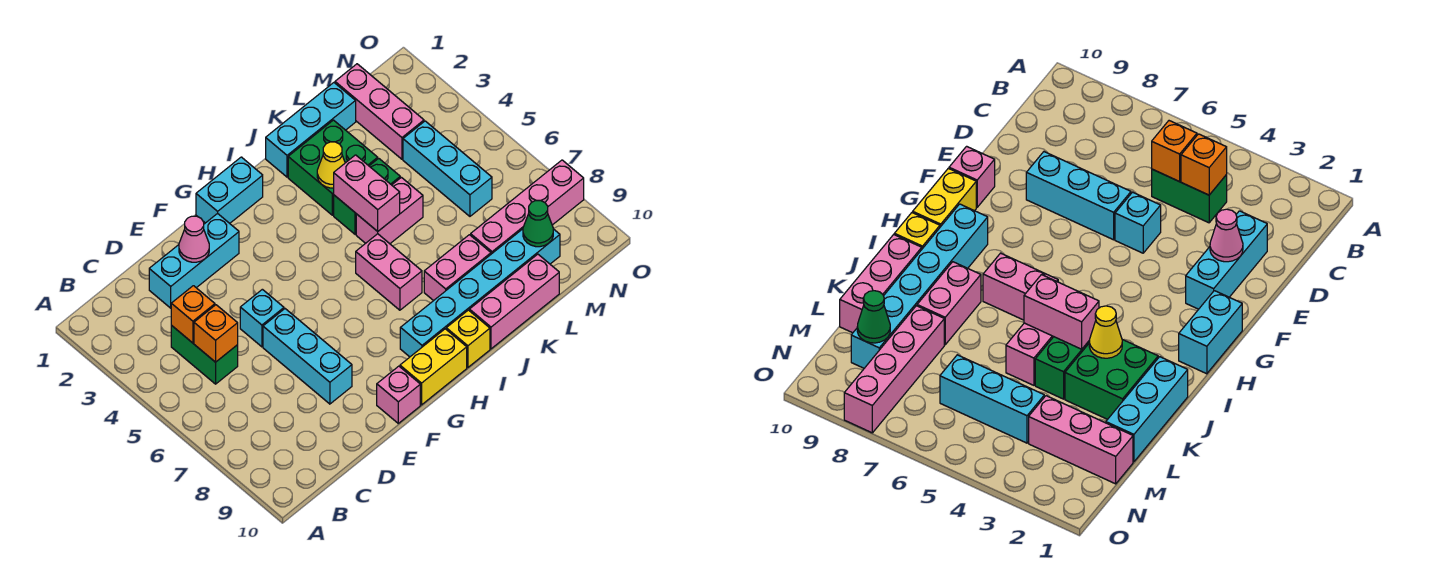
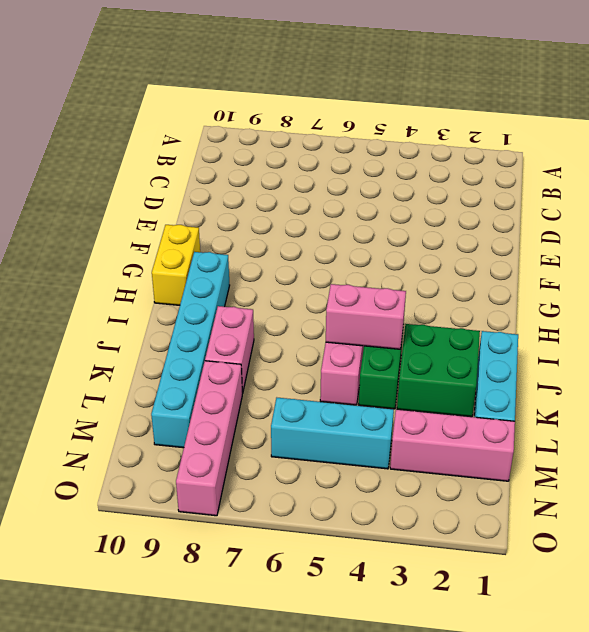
none -> green 1x2 brick [171,325,238,384]
none -> cyan 1x3 brick [149,213,239,308]
none -> cyan 1x1 brick [240,289,284,347]

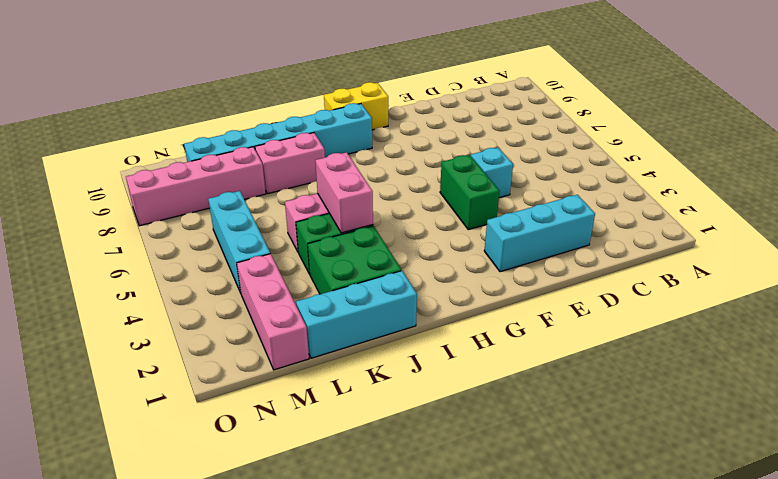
green 1x2 brick [440,155,499,230] -> green 1x2 brick moved to [171,325,238,384]
none -> cyan 1x3 brick [263,309,352,404]
none -> pink 1x1 brick [377,366,420,423]
none -> cyan 1x2 brick [196,157,263,223]

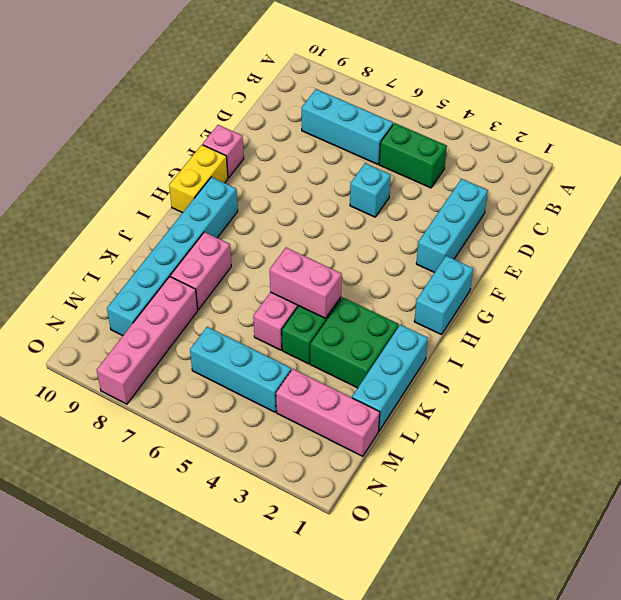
cyan 1x3 brick [302,89,393,164] -> cyan 1x3 brick moved to [263,309,352,404]
none -> pink 1x2 brick [356,234,422,310]
none -> yellow 1x1 brick [446,310,490,367]
none -> pink 1x3 brick [469,254,559,349]

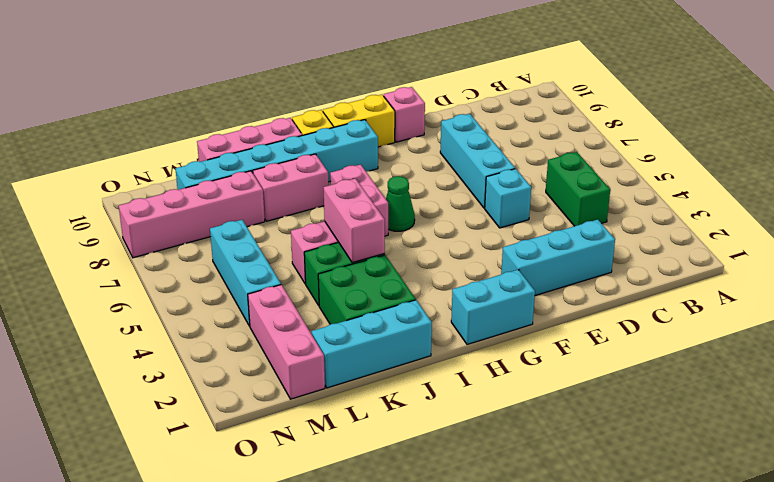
green 1x1 cone [386,176,415,231] -> green 1x1 cone moved to [523,201,553,247]
none -> orange 1x1 brick [171,286,215,343]
none -> orange 1x1 brick [194,305,238,362]
none -> pink 1x1 cone [179,216,209,262]

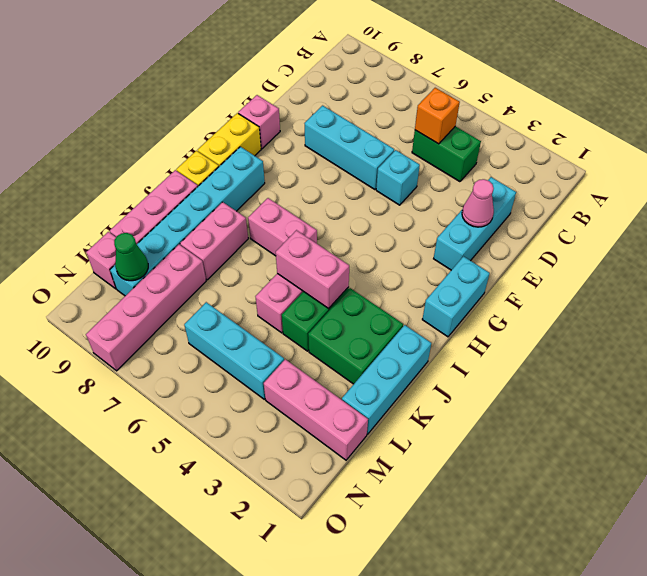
pink 1x1 brick [86,232,116,289] -> none
none -> orange 1x1 brick [171,286,215,343]
none -> yellow 1x1 cone [317,142,345,188]

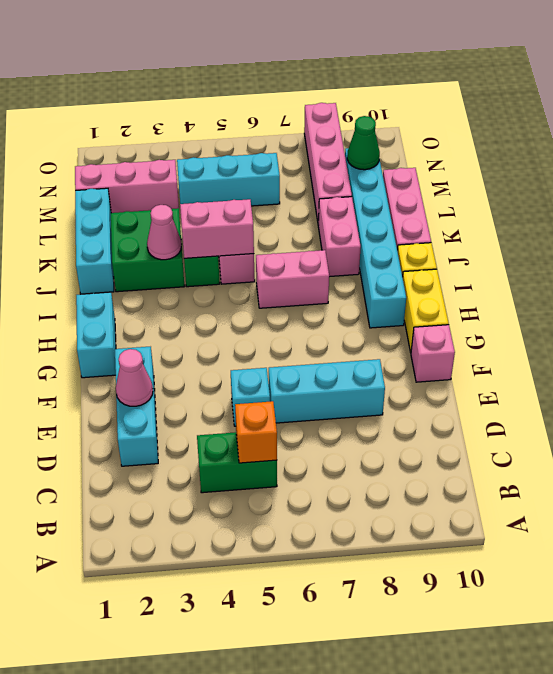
pink 1x1 cone [147,205,181,260] -> yellow 1x1 cone [317,142,345,188]
none -> orange 1x1 brick [171,286,215,343]

